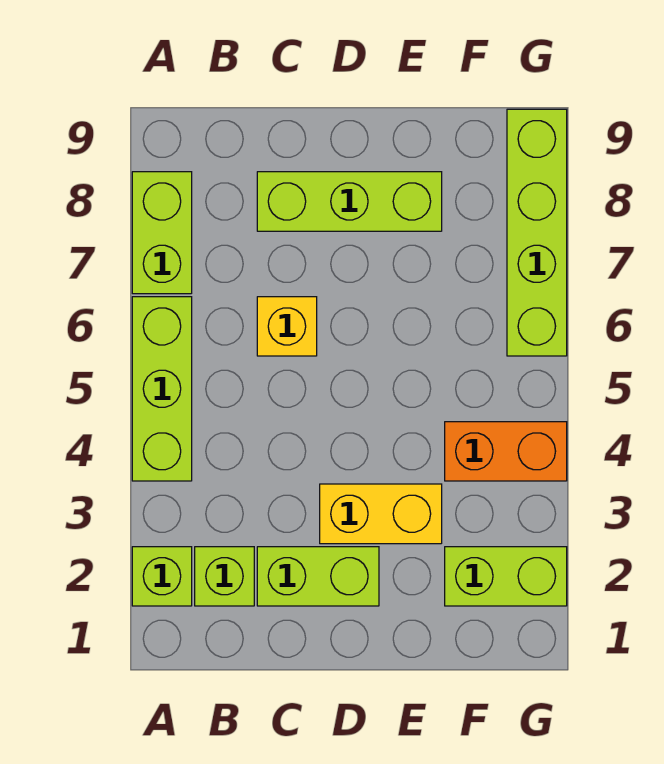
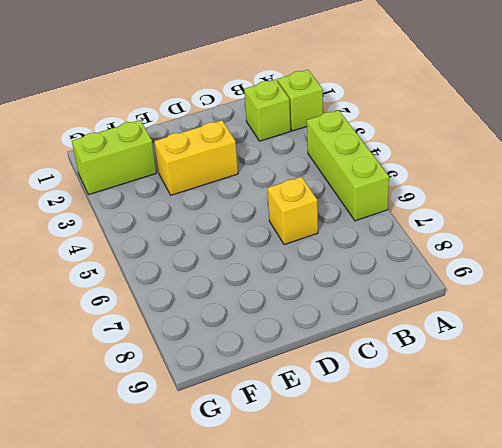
none -> lime 1x2 brick [132,172,192,294]
none -> lime 1x2 brick [257,547,379,606]

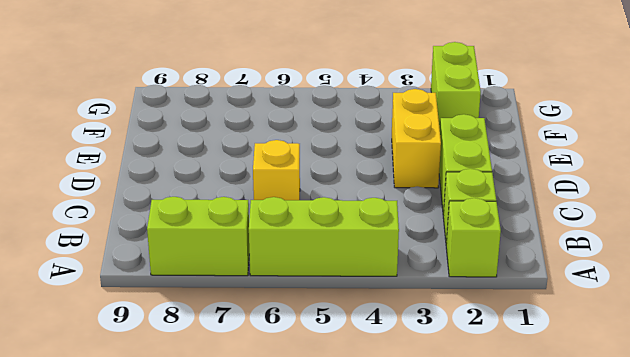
none -> lime 1x3 brick [257,172,442,231]
none -> orange 1x2 brick [445,422,567,481]

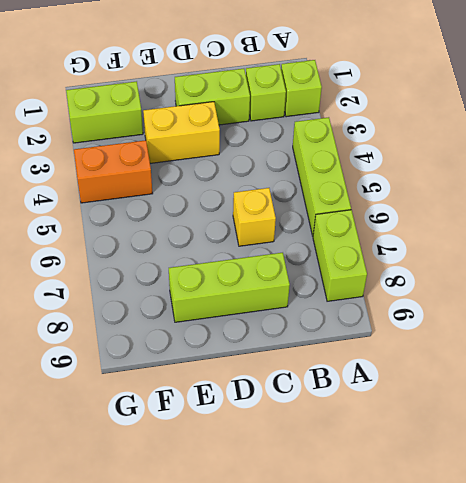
none -> lime 1x4 brick [507,109,567,356]

